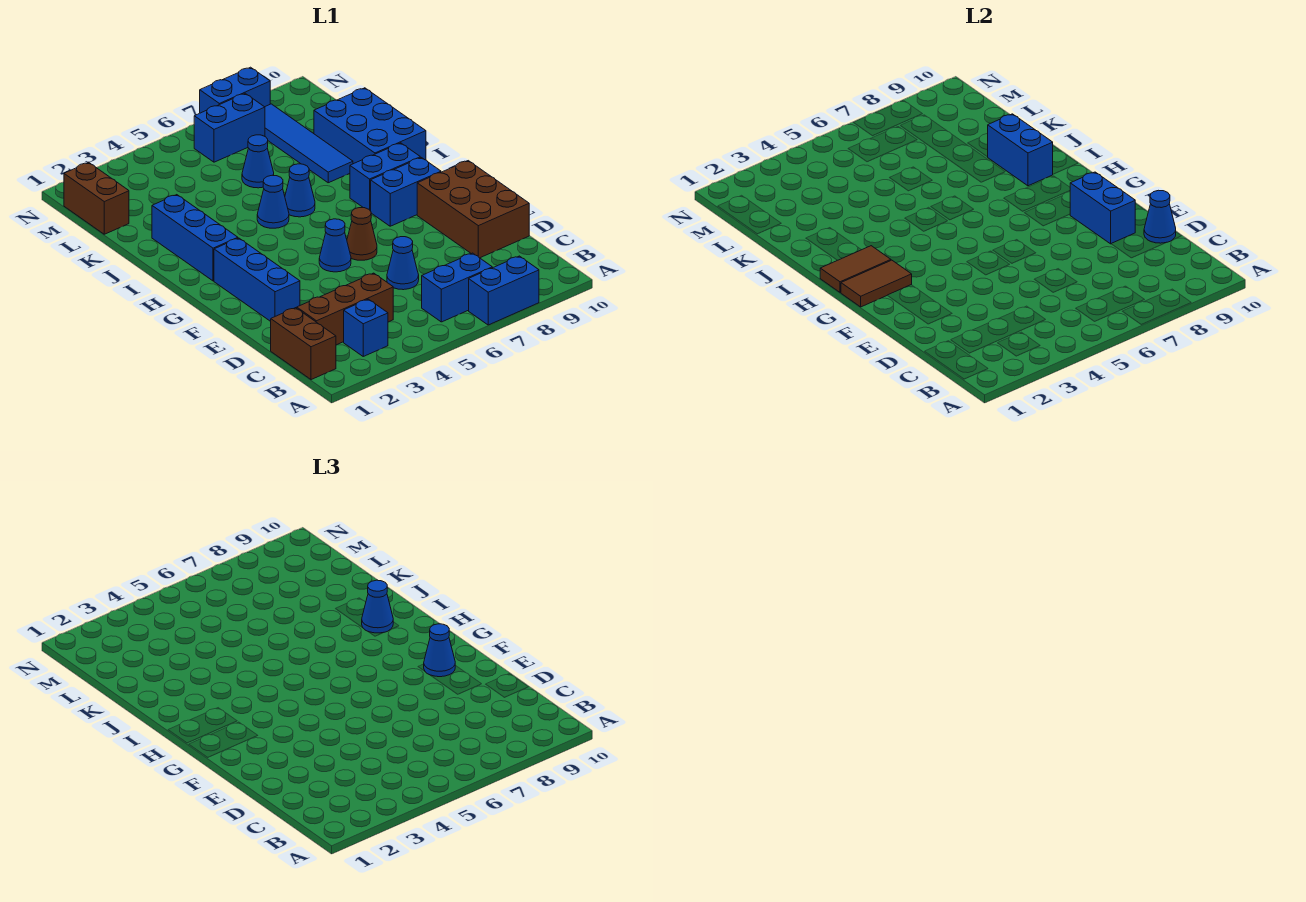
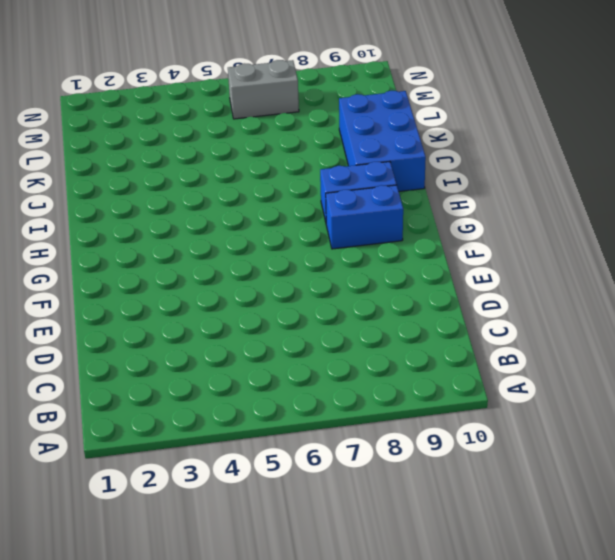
grey 1x2 brick [228,60,299,119] -> blue 1x2 brick [194,93,265,162]
none -> blue 1x2 brick [469,256,539,325]
none -> brown 1x2 brick [271,308,336,380]
none -> blue 1x1 brick [344,299,388,356]

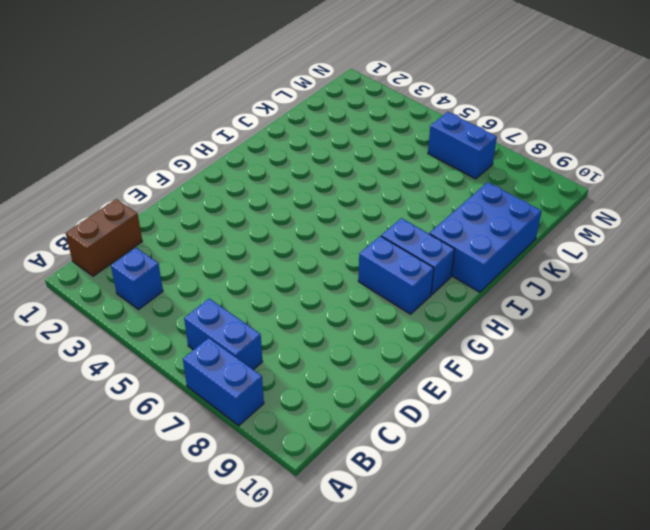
none -> brown 1x3 brick [297,273,393,345]
none -> blue 1x1 cone [387,237,419,290]
none -> brown 2x3 brick [417,161,529,258]

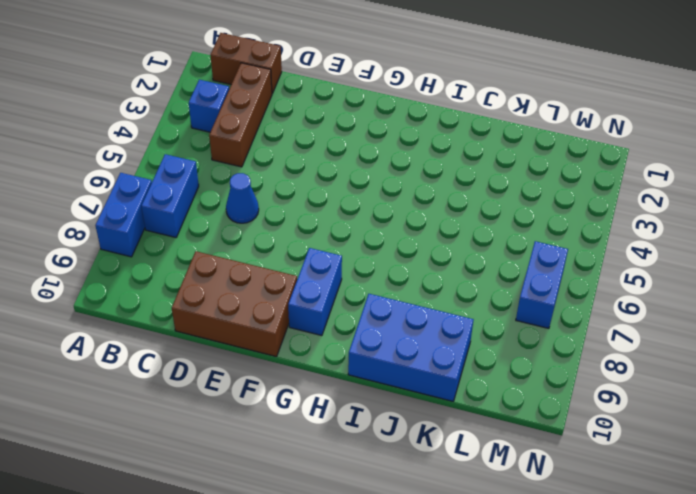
none -> blue 1x3 brick [214,238,300,321]
none -> blue 1x1 cone [319,219,351,272]
none -> brown 1x1 cone [347,208,377,260]

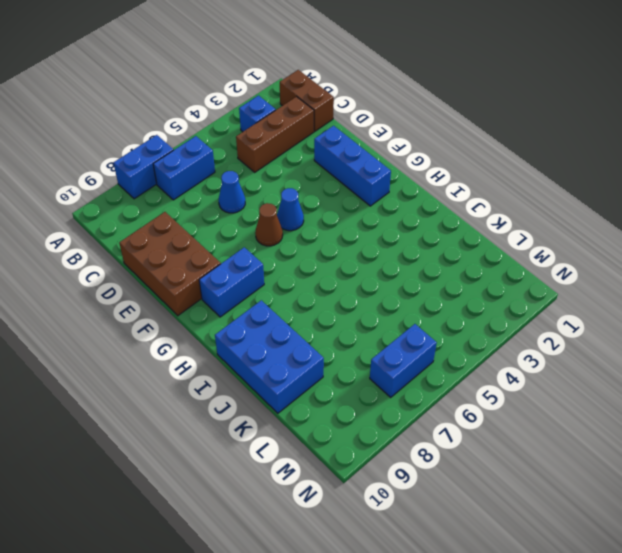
none -> blue 1x3 brick [152,195,238,281]
none -> blue 1x2 brick [350,143,420,211]
none -> blue 1x1 cone [257,175,289,228]

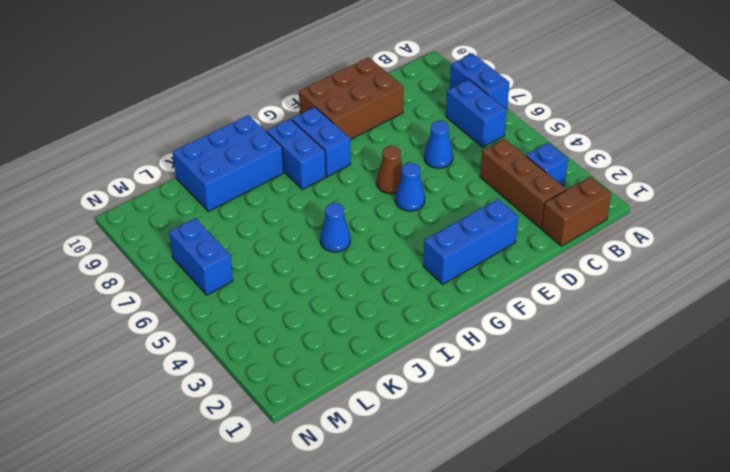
none -> blue 1x3 brick [152,195,238,281]
none -> blue 1x1 cone [285,164,315,217]
none -> blue 1x4 tile [265,104,353,183]

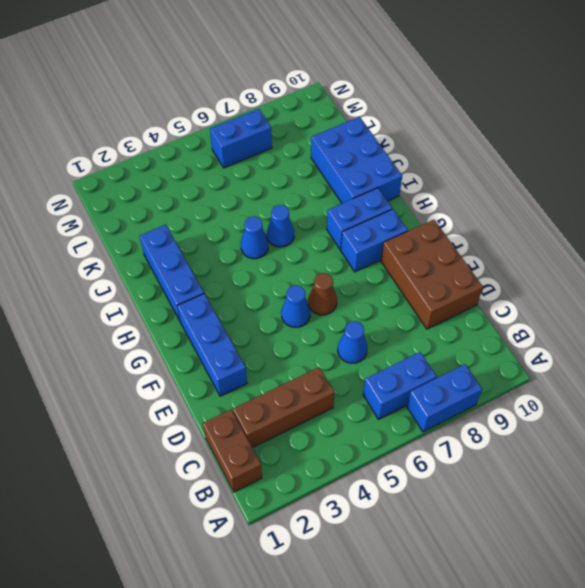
none -> blue 1x1 brick [344,299,388,356]
none -> blue 1x4 tile [265,104,353,183]
none -> blue 1x1 cone [242,135,274,188]

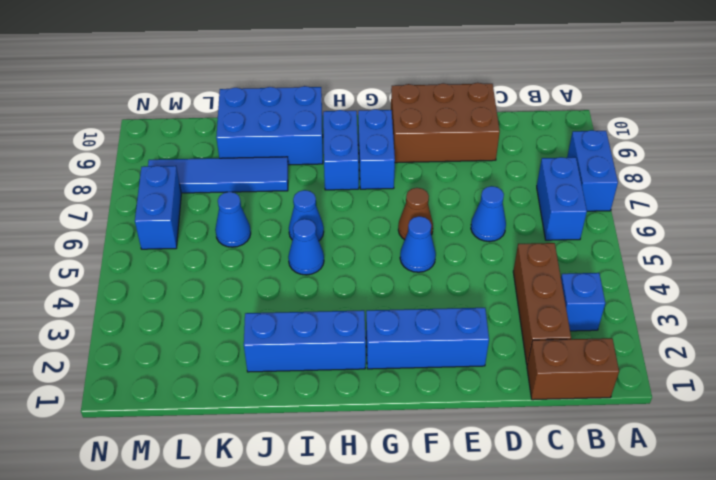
none -> brown 1x2 brick [64,163,129,234]
none -> blue 1x2 brick [200,67,270,113]
none -> blue 1x1 cone [1144,190,1176,243]

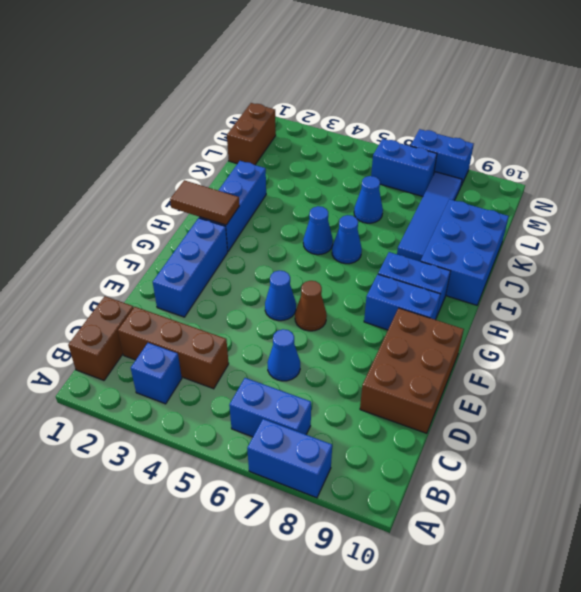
none -> blue 1x1 cone [1144,190,1176,243]
none -> blue 1x2 brick [1070,172,1135,244]
none -> brown 1x2 tile [841,260,912,307]

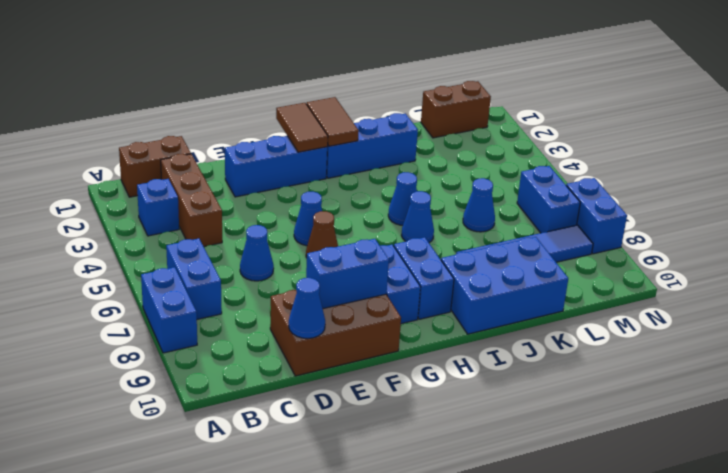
none -> blue 1x2 brick [988,114,1053,186]
none -> blue 1x1 cone [424,624,455,677]
none -> blue 1x1 cone [362,580,393,633]

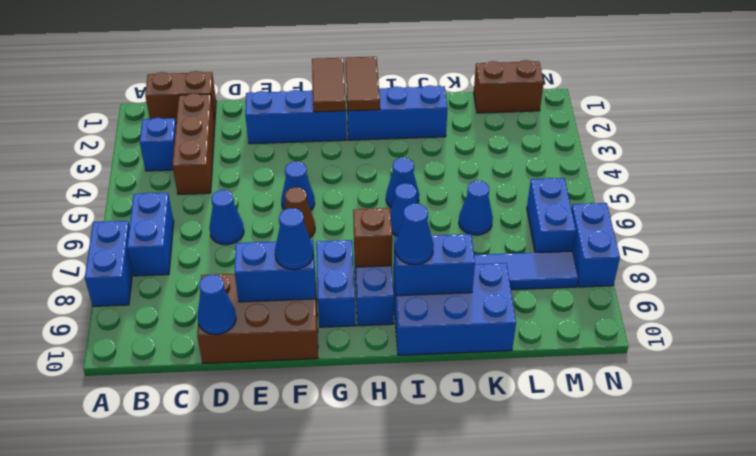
brown 1x1 brick [353,208,392,267] -> none

